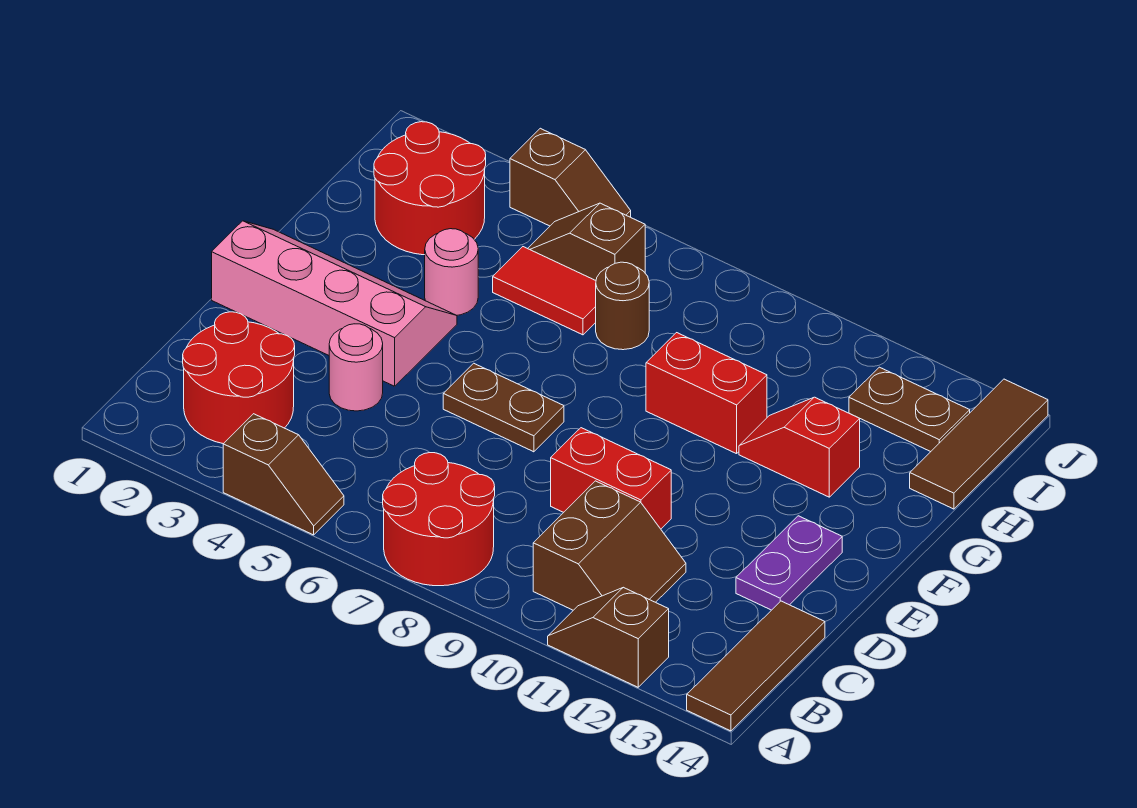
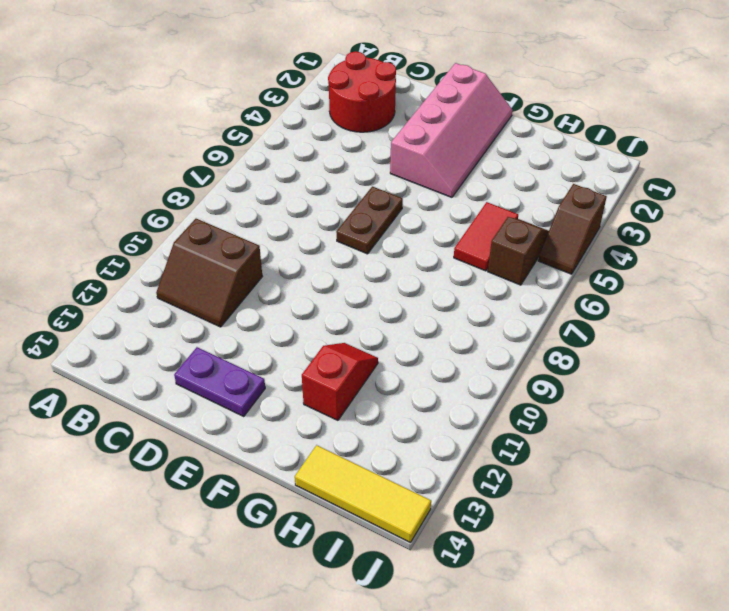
yellow 1x3 tile [295,445,431,543] -> brown 1x3 tile [910,379,1048,509]
none -> brown 1x2 slope [223,414,344,535]
none -> red 2x2 round brick [383,453,495,586]
none -> brown 1x2 slope [548,587,669,687]

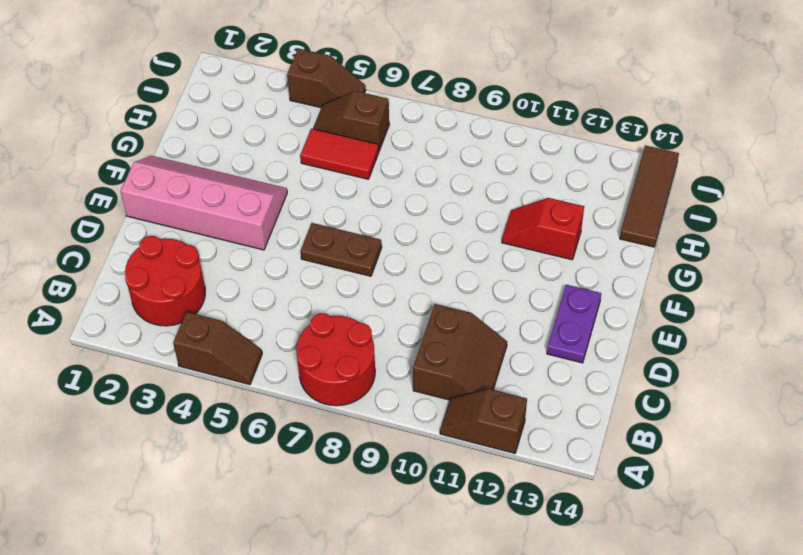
none -> brown 1x3 tile [687,601,825,731]
none -> pink 1x1 round brick [329,324,383,411]
none -> red 1x2 brick [551,428,671,529]

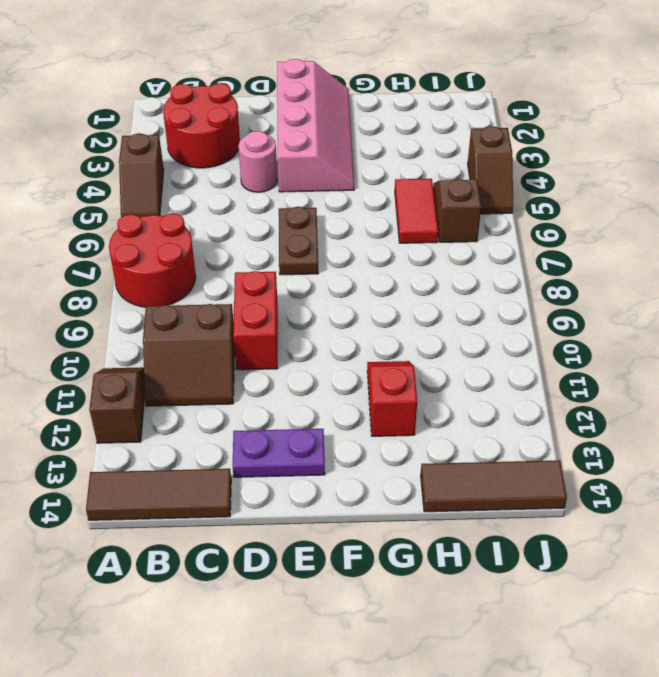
none -> pink 1x1 round brick [425,229,478,315]
none -> red 1x2 brick [646,333,767,454]
none -> red 2x2 round brick [374,122,486,255]

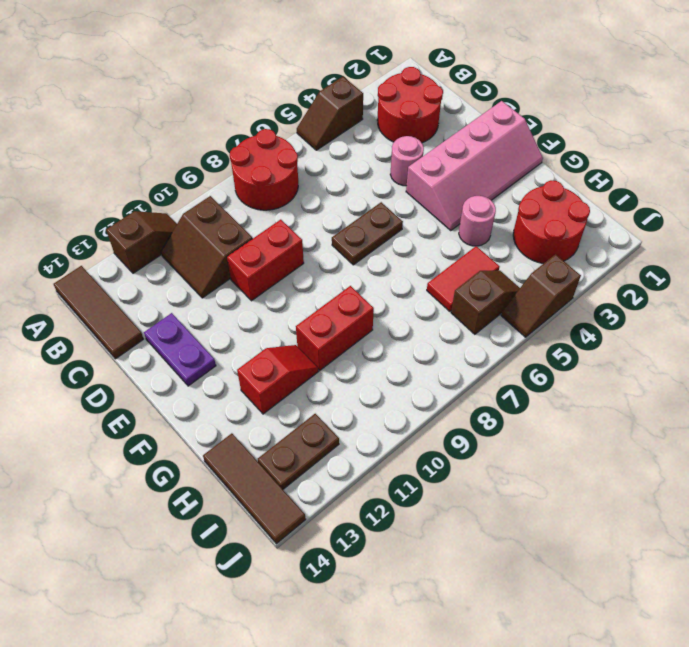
none -> brown 1x1 round brick [596,262,649,350]

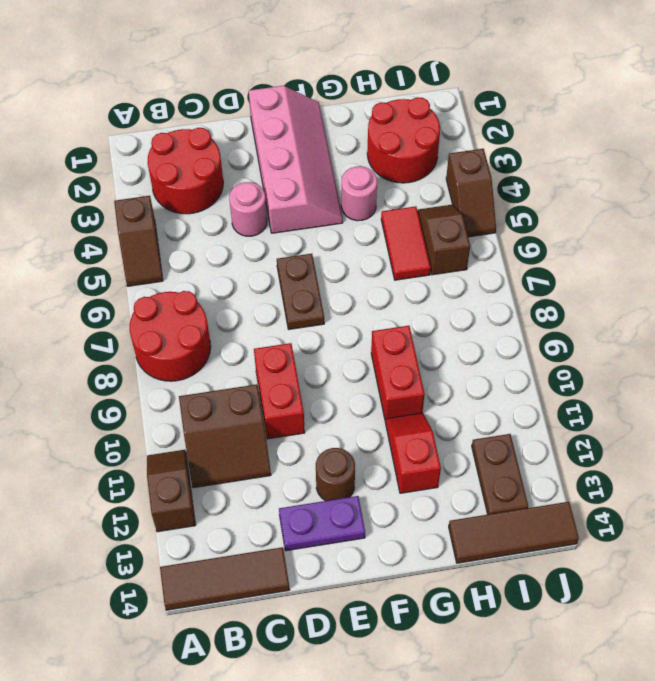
brown 1x1 round brick [316,448,355,501] -> brown 1x1 round brick moved to [596,262,649,350]

